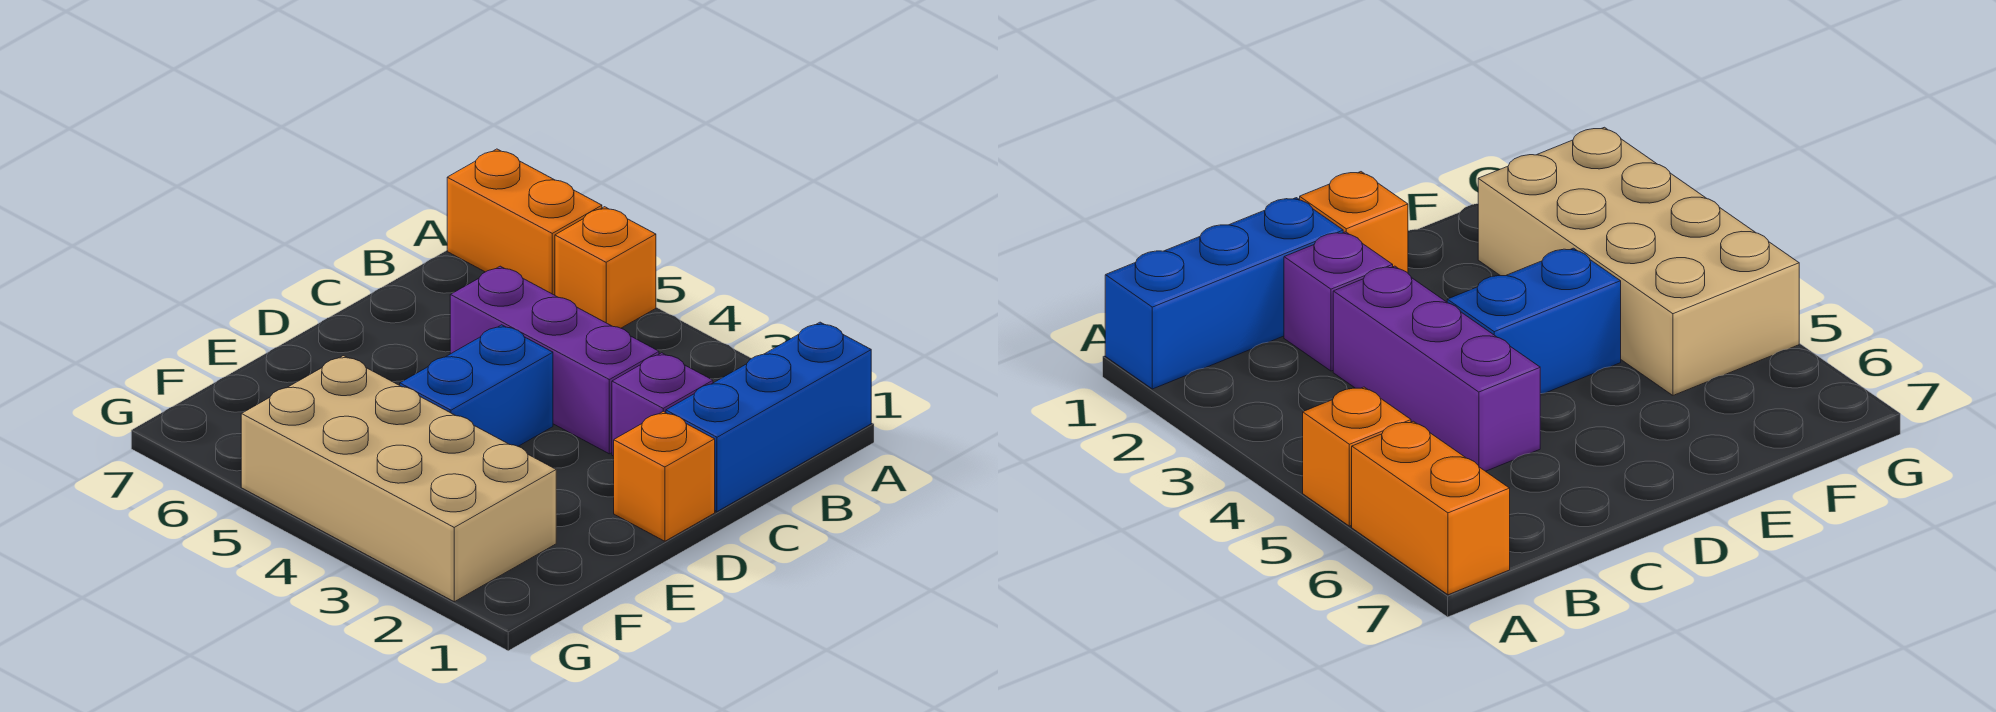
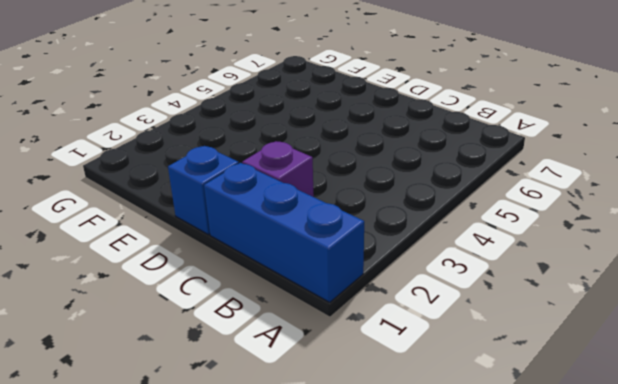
blue 1x1 brick [168,146,239,235] -> orange 1x1 brick [614,411,715,541]
none -> orange 1x1 brick [555,207,656,328]
none -> orange 1x2 brick [447,149,602,295]

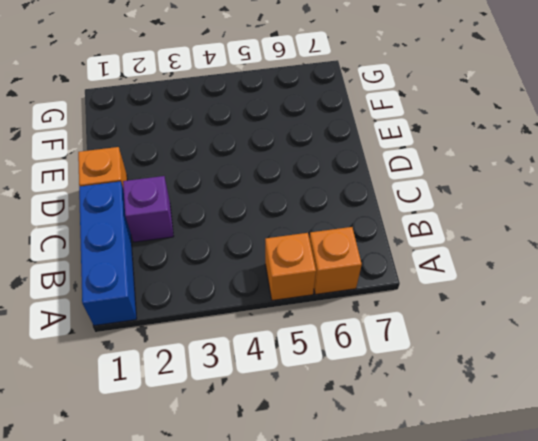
orange 1x1 brick [309,227,362,294] -> orange 1x2 brick [447,149,602,295]
none -> purple 1x3 brick [450,266,659,454]
none -> blue 1x2 brick [400,325,553,446]

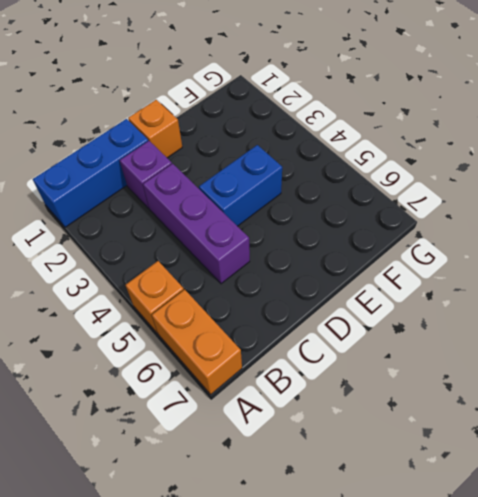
none -> tan 2x4 brick [241,356,556,602]

